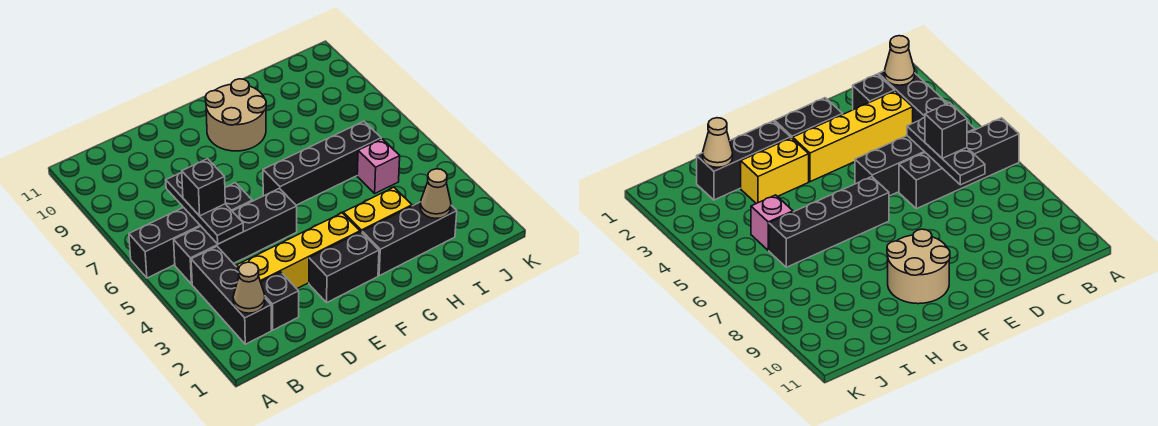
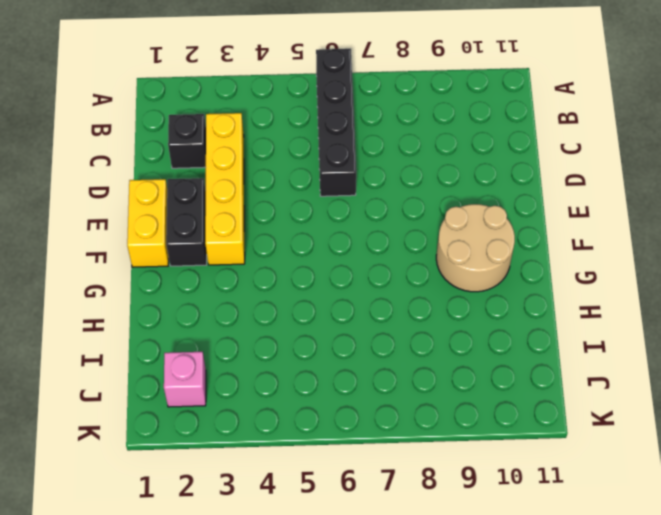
yellow 1x2 brick [127,179,169,267] -> yellow 1x2 brick moved to [343,187,412,232]
pink 1x1 brick [164,352,206,407] -> pink 1x1 brick moved to [357,139,400,193]
none -> black 1x3 brick [191,246,271,344]
none -> black 1x4 brick [174,188,297,284]
none -> black 1x4 brick [263,121,381,205]

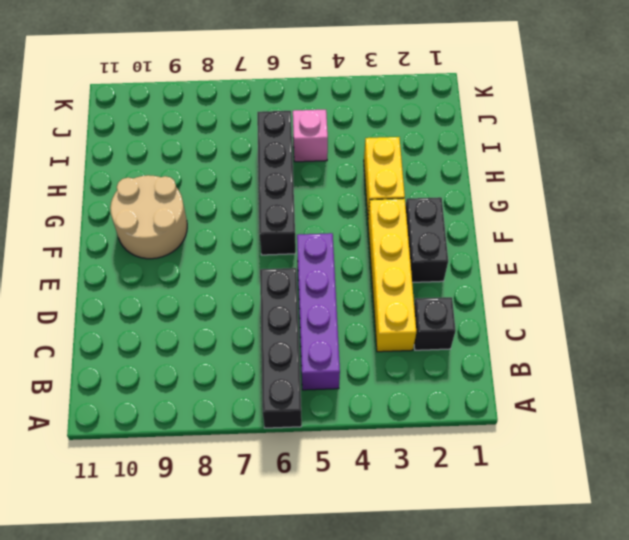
purple 1x4 brick [297,233,340,390] -> black 1x4 brick [174,188,297,284]
none -> black 1x3 brick [191,246,271,344]
none -> black 1x3 brick [362,202,457,276]
none -> tan 1x1 cone [233,262,265,313]

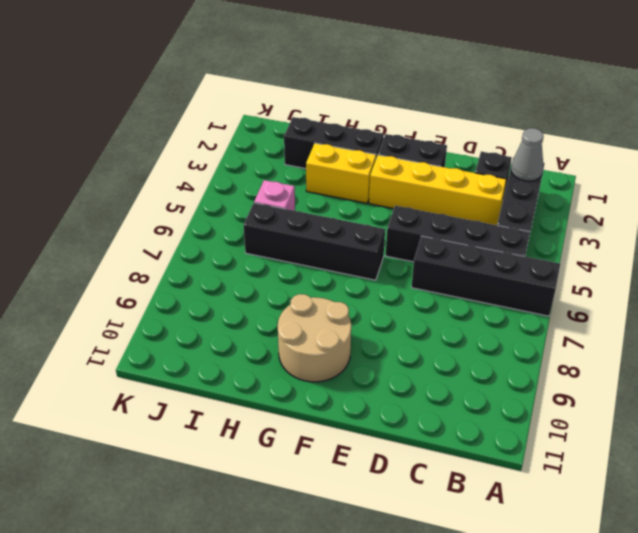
grey 1x1 cone [511,128,544,181] -> tan 1x1 cone [233,262,265,313]
none -> black 1x3 plate [166,172,243,244]
none -> tan 1x1 cone [420,169,451,218]
none -> black 1x1 brick [182,159,225,216]

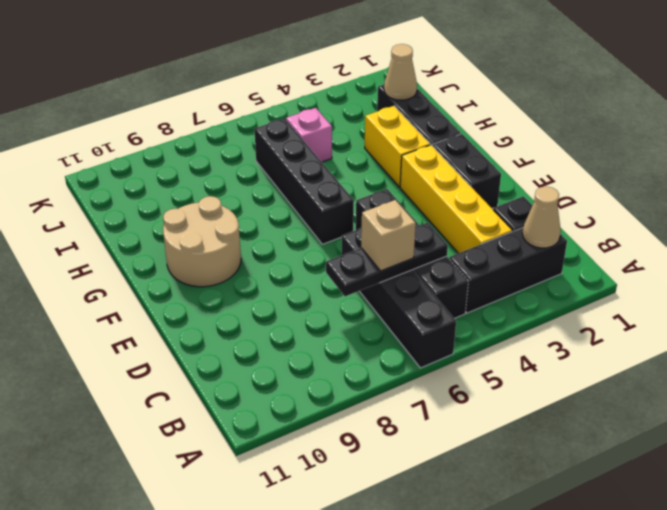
tan 1x1 brick [361,200,416,271] -> black 1x1 brick [182,159,225,216]

